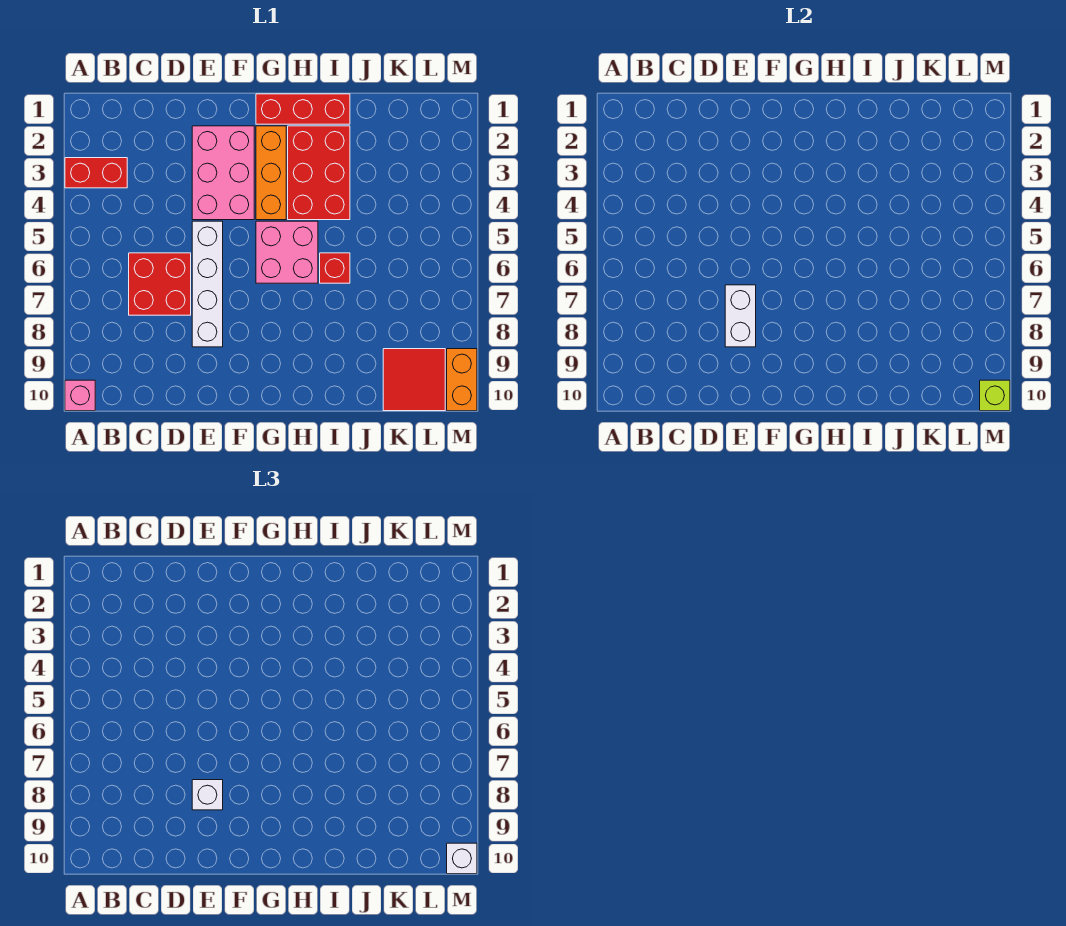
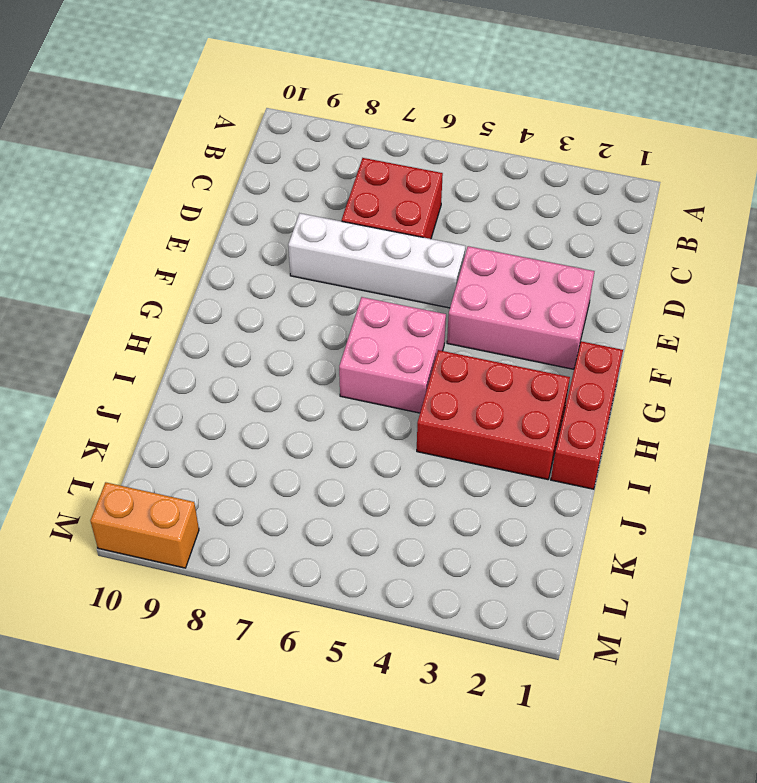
none -> red 1x2 brick [65,158,127,188]
none -> pink 1x1 brick [65,380,95,411]
none -> orange 1x3 brick [256,126,286,220]

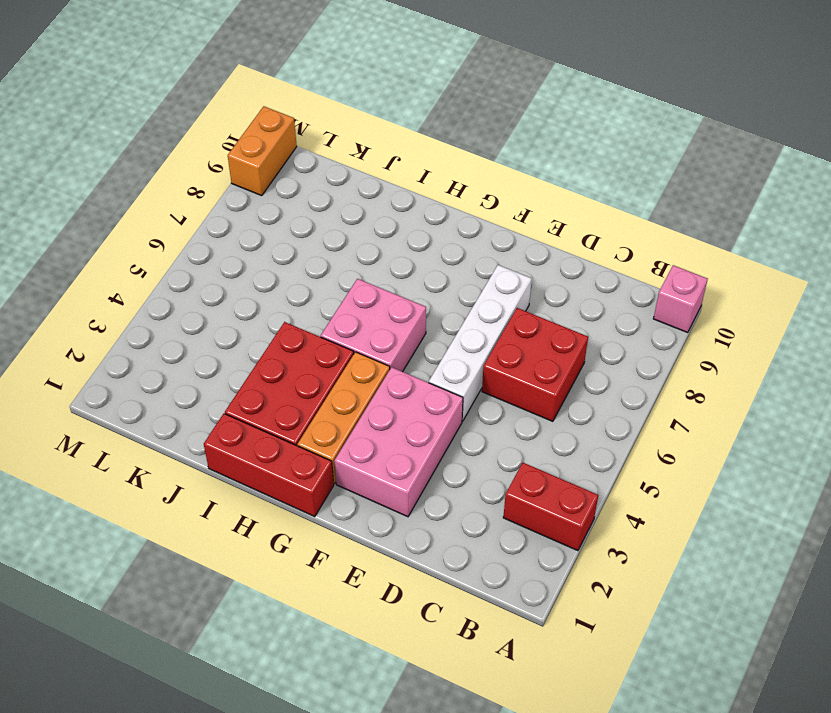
none -> red 1x1 brick [320,253,350,283]
none -> red 2x2 tile [383,349,445,411]
none -> white 1x2 brick [725,285,756,347]

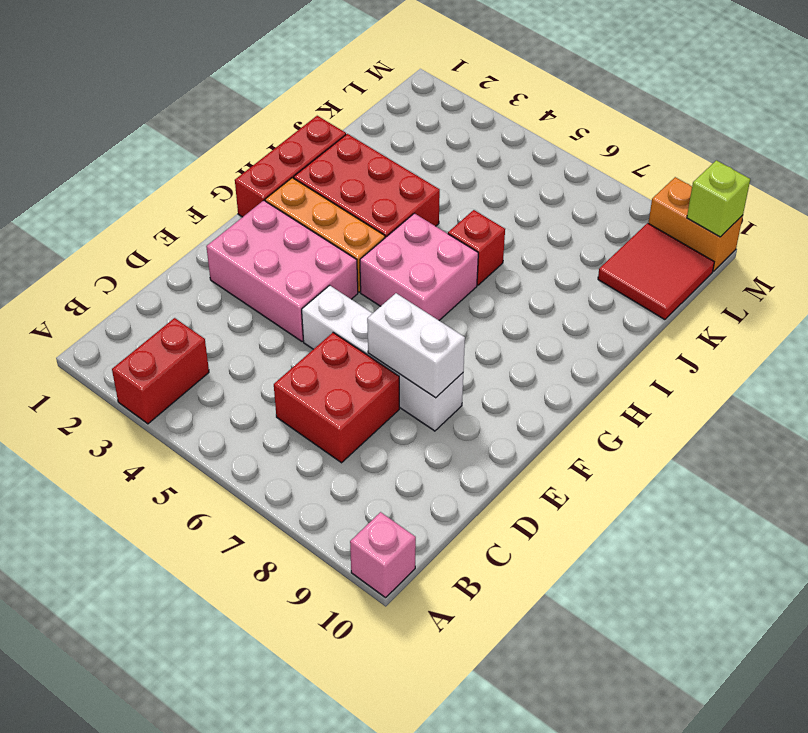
none -> white 1x1 brick [192,780,223,810]
none -> white 1x1 brick [447,843,477,874]

